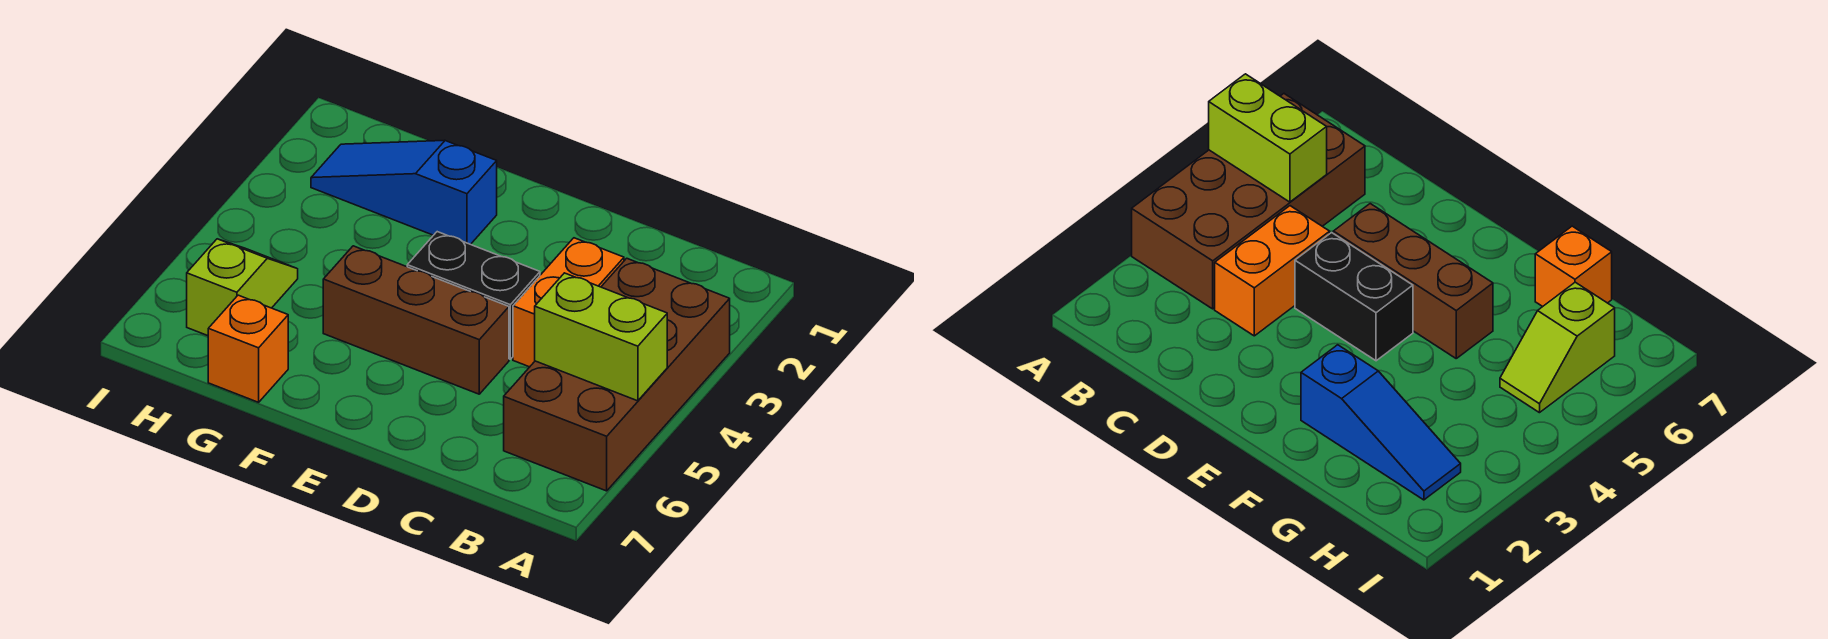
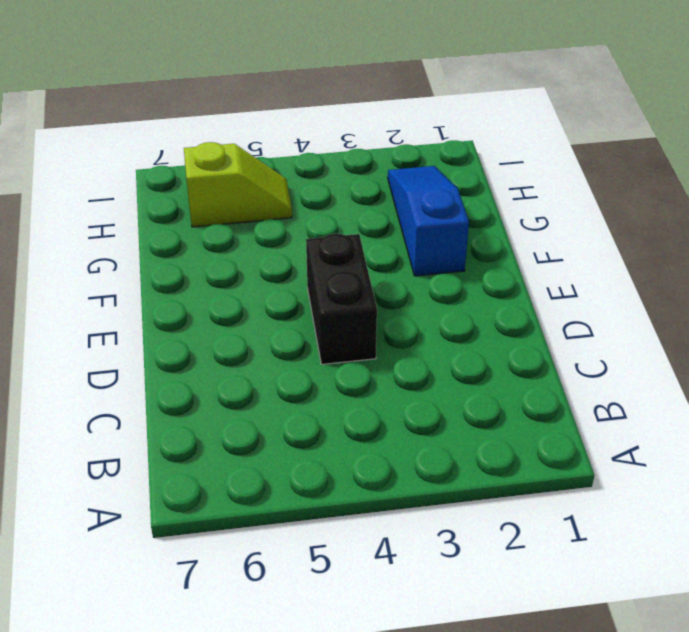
none -> brown 2x4 brick [504,258,730,491]
none -> orange 1x2 brick [513,238,624,367]

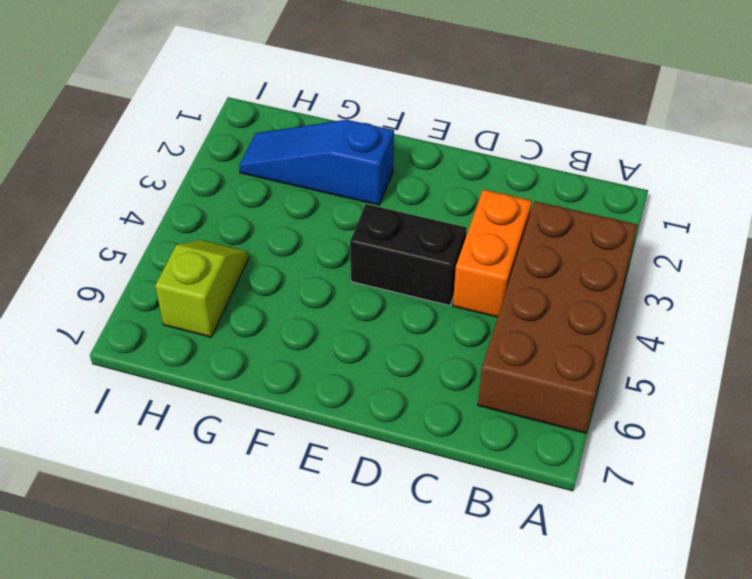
none -> brown 1x3 brick [323,246,509,394]
none -> orange 1x1 brick [208,295,288,402]

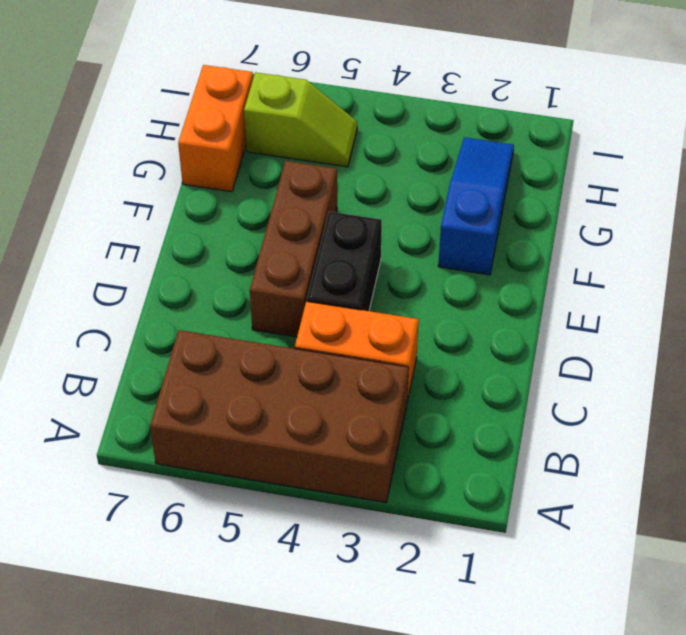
orange 1x2 brick [178,65,253,192] -> orange 1x1 brick [208,295,288,402]
none -> lime 1x2 brick [535,273,667,401]

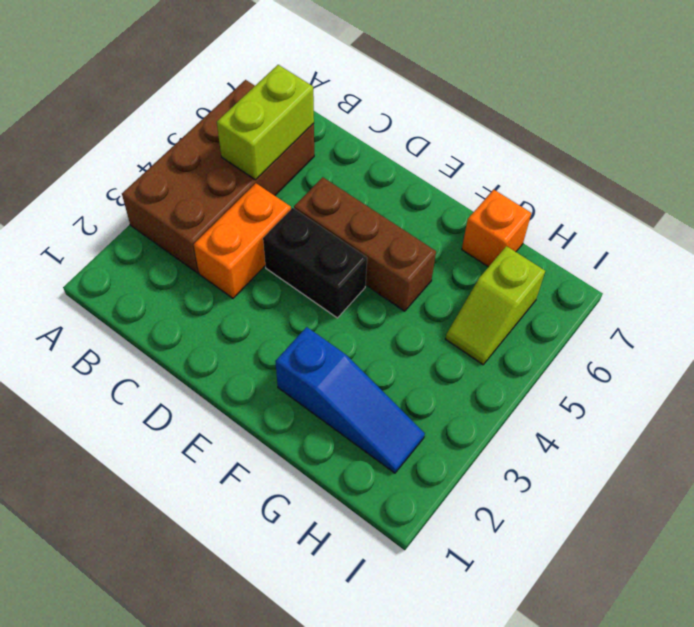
lime 1x2 brick [217,65,314,180] -> lime 1x2 brick turned to [535,273,667,401]

